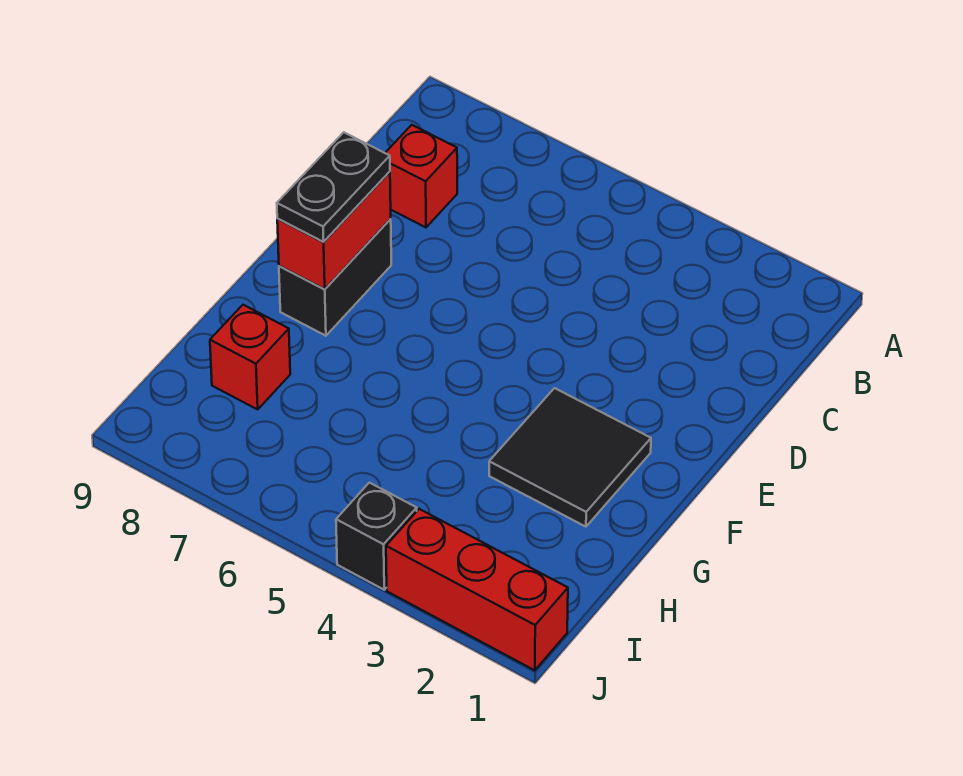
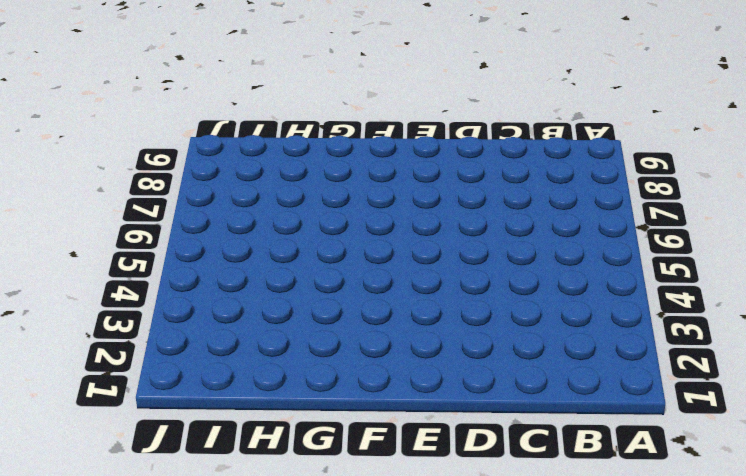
none -> red 1x1 brick [386,125,457,227]
none -> black 1x2 brick [279,219,391,336]

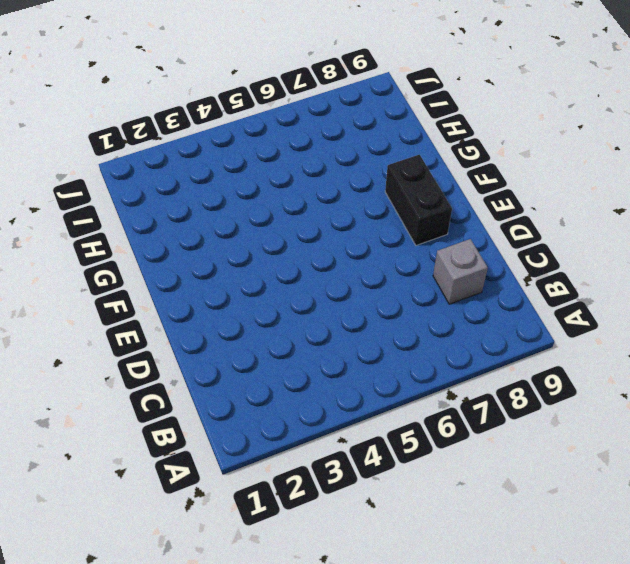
grey 1x1 brick [433,239,488,304] -> red 1x1 brick [386,125,457,227]
none -> black 2x2 tile [489,388,651,527]
none -> red 1x1 brick [210,305,290,409]

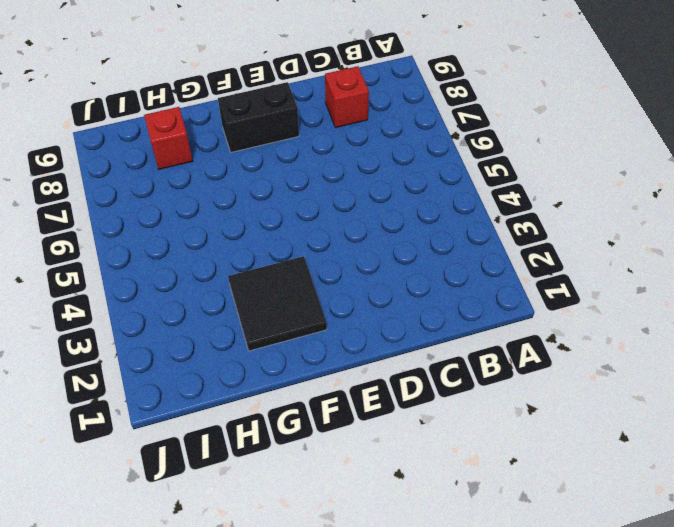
none -> red 1x3 brick [386,509,568,670]
none -> black 1x1 brick [336,483,417,590]

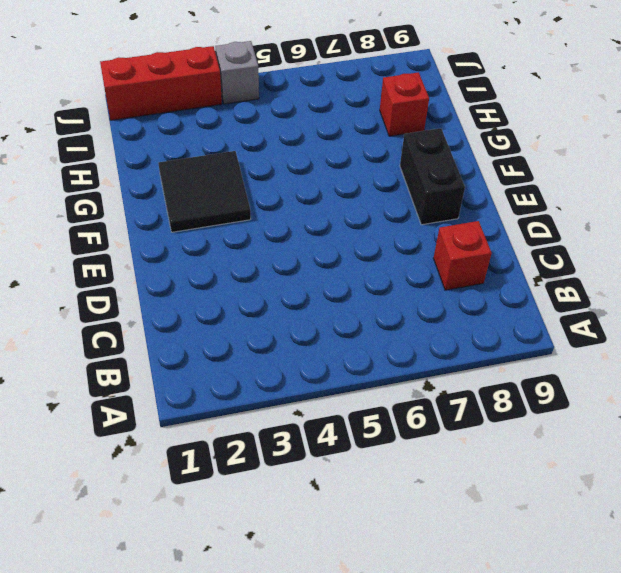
grey 1x1 brick [215,41,259,104] -> black 1x1 brick [336,483,417,590]
none -> red 1x2 brick [277,172,391,289]
none -> black 1x2 plate [277,132,390,242]

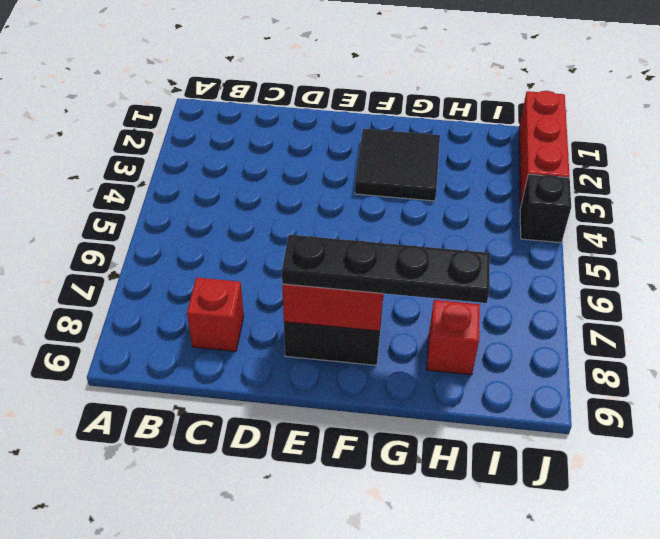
black 1x4 plate [282,235,490,303] -> black 1x2 plate [277,132,390,242]

